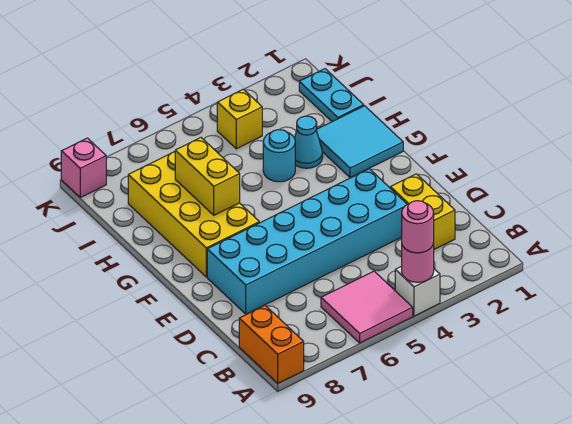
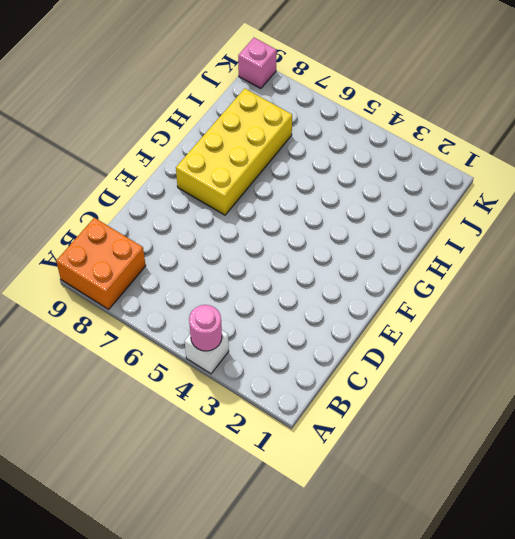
orange 2x2 brick [56,218,146,309] -> orange 1x2 brick [239,306,304,383]
none -> pink 2x2 tile [321,271,413,343]
none -> yellow 1x2 brick [390,174,455,249]
none -> cyan 2x6 brick [207,169,407,314]

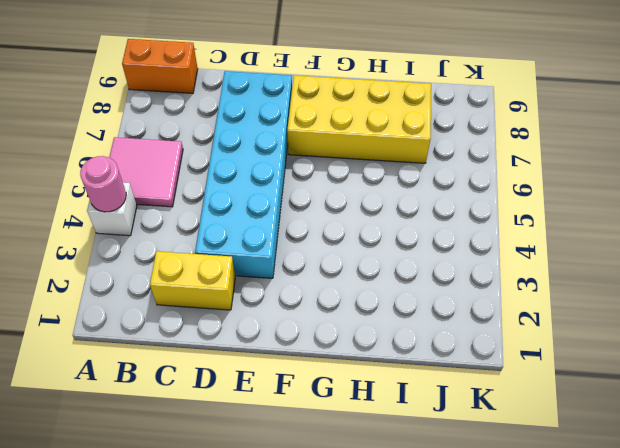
none -> cyan 2x2 tile [316,106,403,178]
none -> cyan 1x1 cone [295,116,323,168]
none -> cyan 1x1 round brick [263,130,295,182]

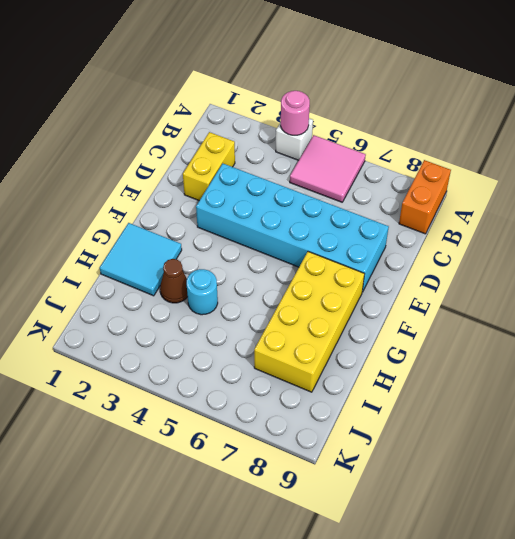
brown 1x1 cone [160,259,188,303] -> cyan 1x1 cone [295,116,323,168]
none -> cyan 1x2 plate [299,69,364,122]
none -> yellow 1x1 brick [217,89,262,149]
none -> pink 1x1 brick [61,138,106,197]

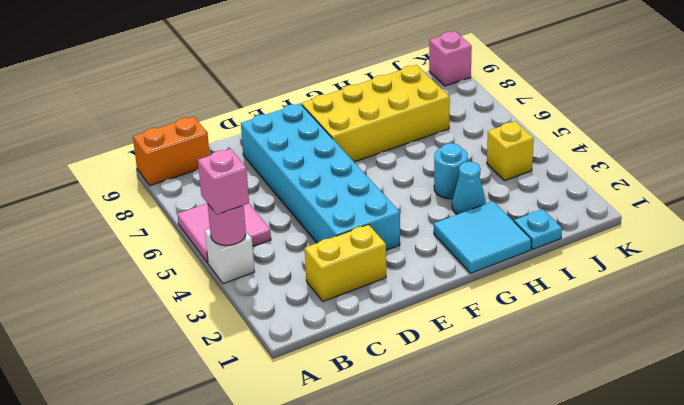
pink 1x1 brick [198,149,249,215] -> pink 1x1 round brick [402,201,434,253]
cyan 1x1 plate [514,209,562,250] -> cyan 1x2 plate [299,69,364,122]
none -> yellow 1x2 brick [175,138,240,215]

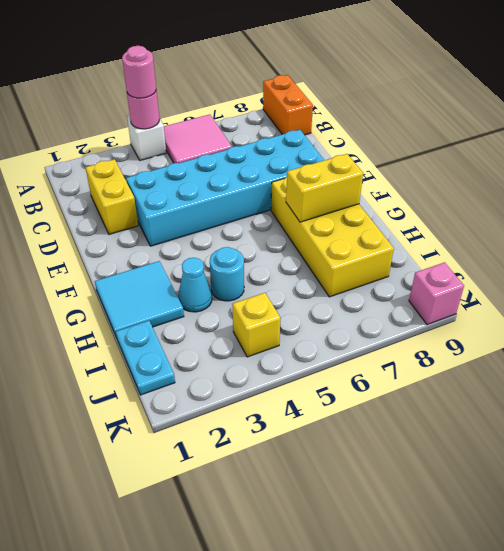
yellow 1x2 brick [286,154,363,222] -> yellow 1x2 brick turned to [175,138,240,215]

